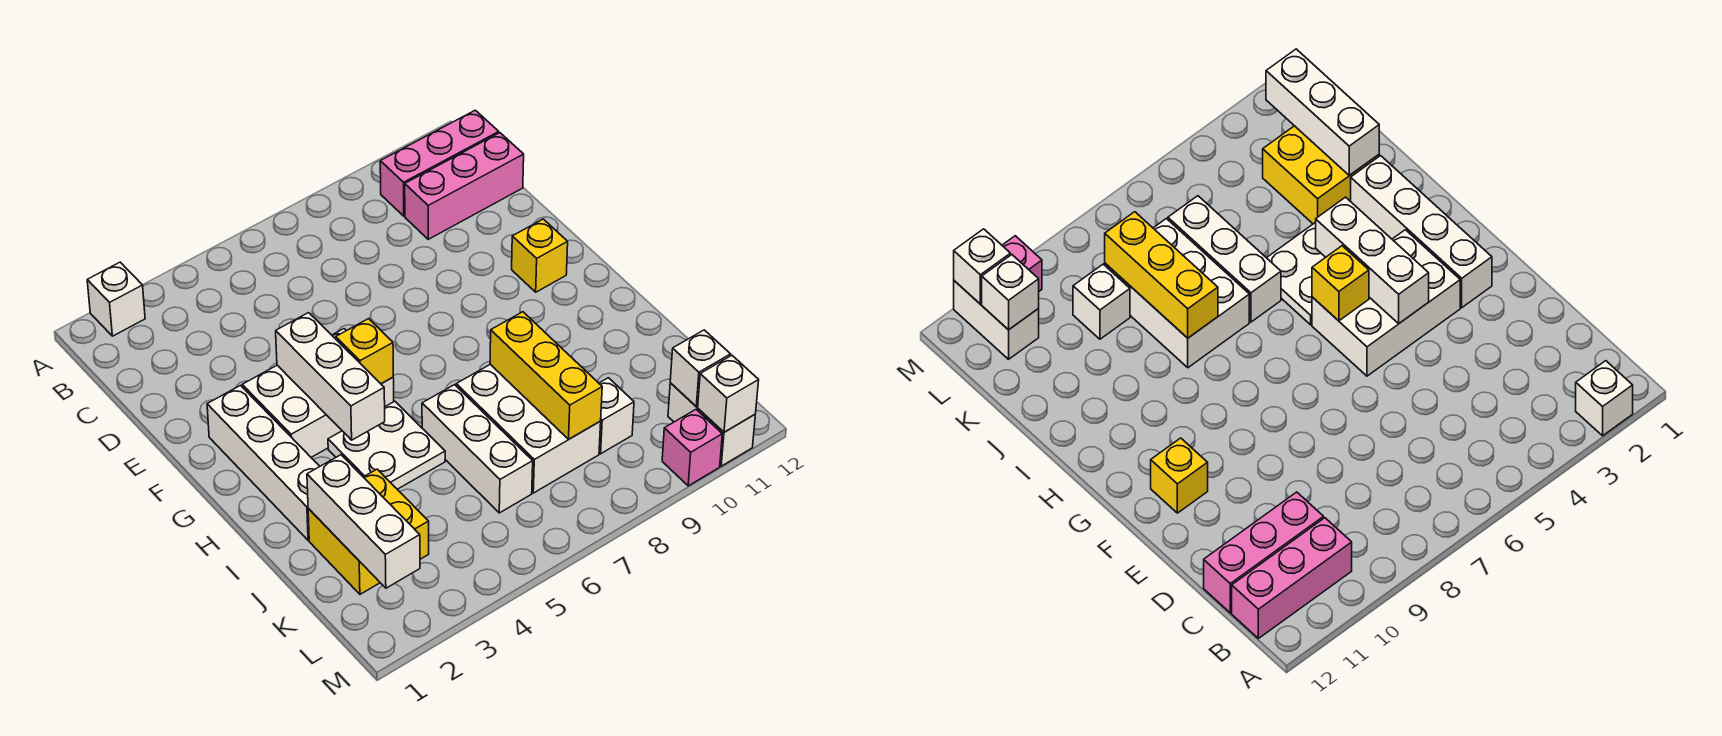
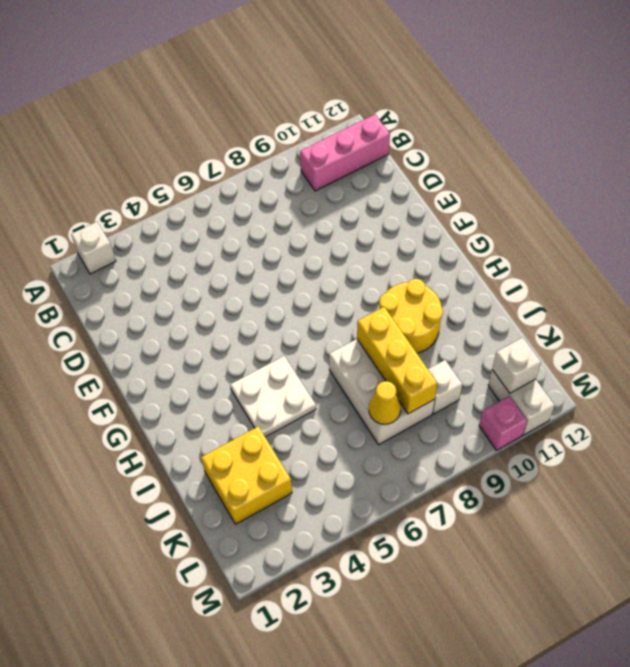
yellow 2x2 round brick [379,279,443,353] -> none
yellow 1x1 cone [369,381,401,424] -> none
none -> pink 1x3 brick [405,133,524,239]
none -> white 1x4 brick [207,386,320,540]
none -> white 2x3 brick [242,329,394,457]

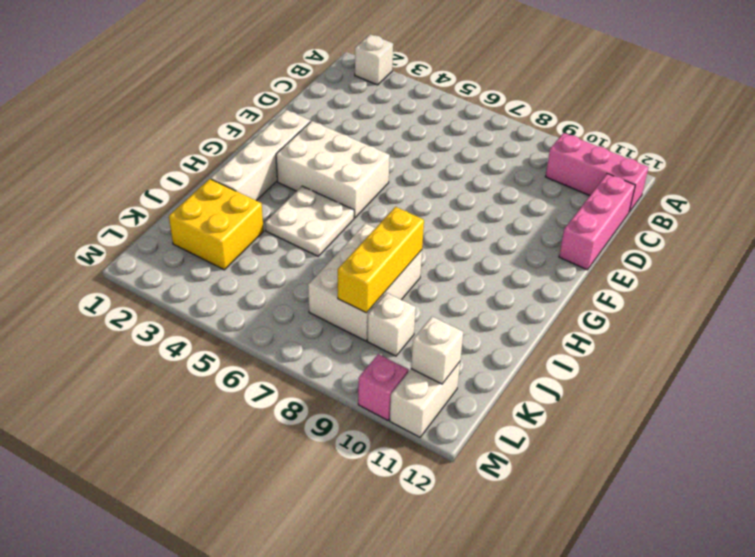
pink 1x3 brick [559,174,635,270] -> pink 1x3 brick turned to [405,133,524,239]
none -> yellow 1x1 brick [512,219,568,292]
none -> white 1x3 brick [422,385,533,513]
none -> white 1x3 brick [276,313,385,440]

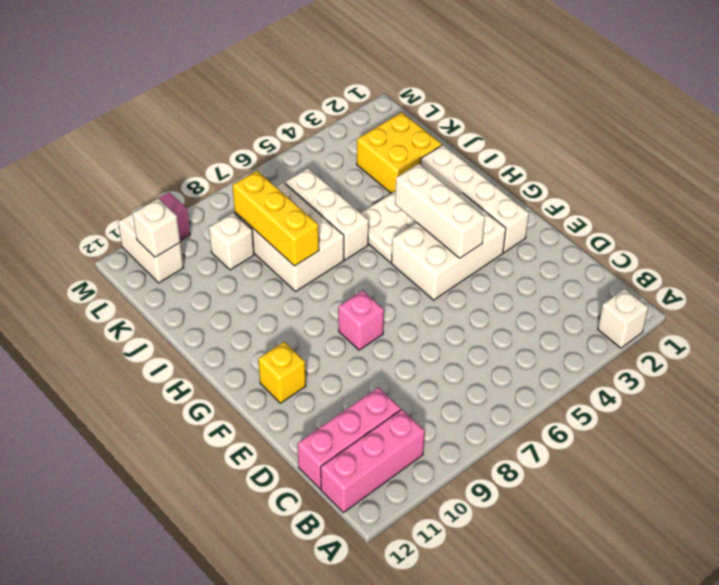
pink 1x1 brick [338,291,384,350] -> none
none -> yellow 1x1 brick [336,319,393,384]
none -> white 1x3 brick [307,455,420,588]
none -> white 1x1 brick [698,355,759,432]

